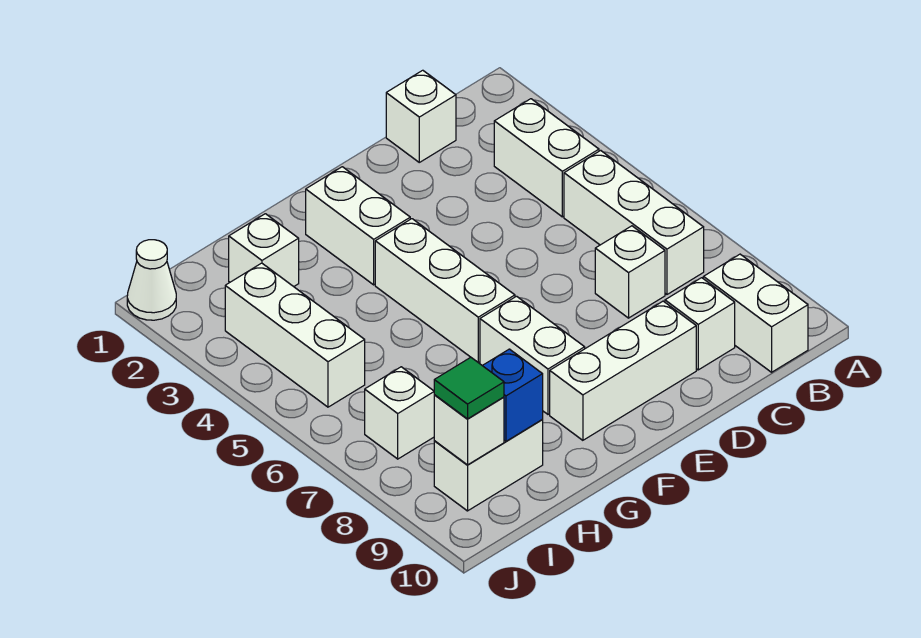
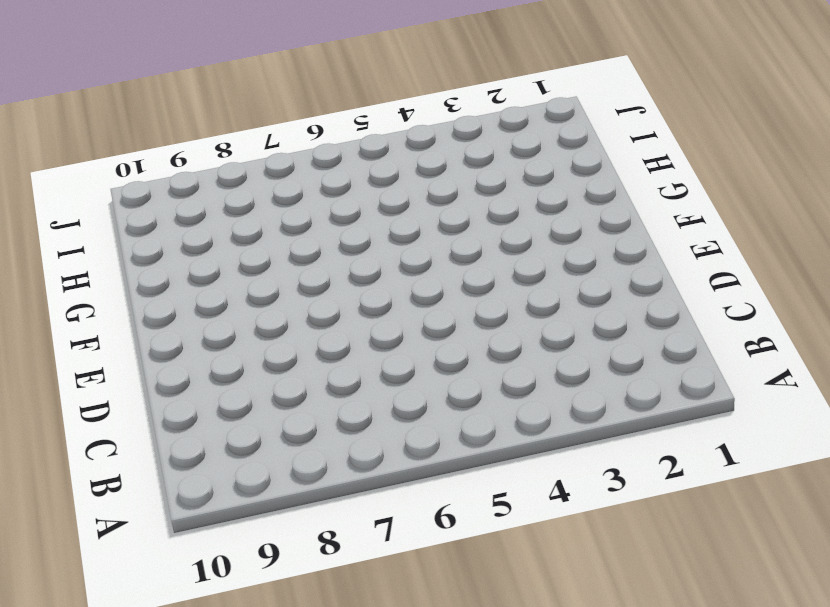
none -> white 1x2 brick [494,99,599,217]
none -> white 1x3 brick [564,150,704,294]
none -> white 1x2 brick [703,254,808,372]

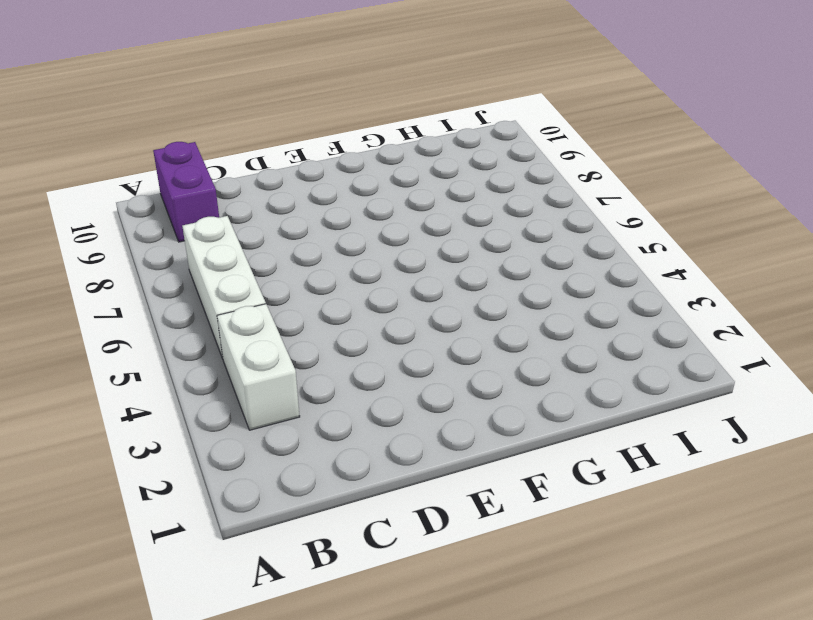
purple 1x2 brick [153,142,219,242] -> white 1x2 brick [703,254,808,372]
none -> white 1x1 brick [386,70,456,162]
none -> white 1x1 brick [595,226,665,318]
none -> white 1x1 brick [665,278,735,370]

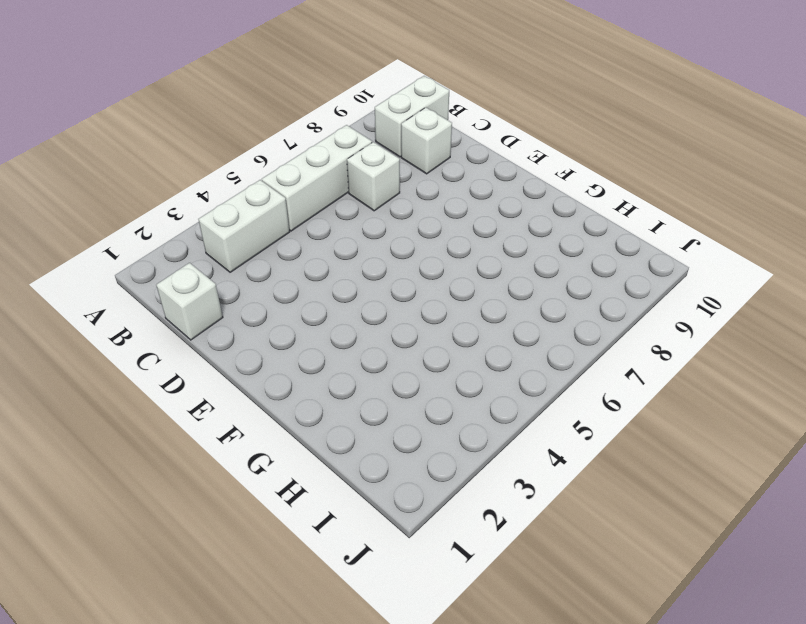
none -> white 1x3 brick [550,301,696,440]
none -> white 1x2 brick [306,167,410,285]
none -> white 1x3 brick [375,219,515,363]

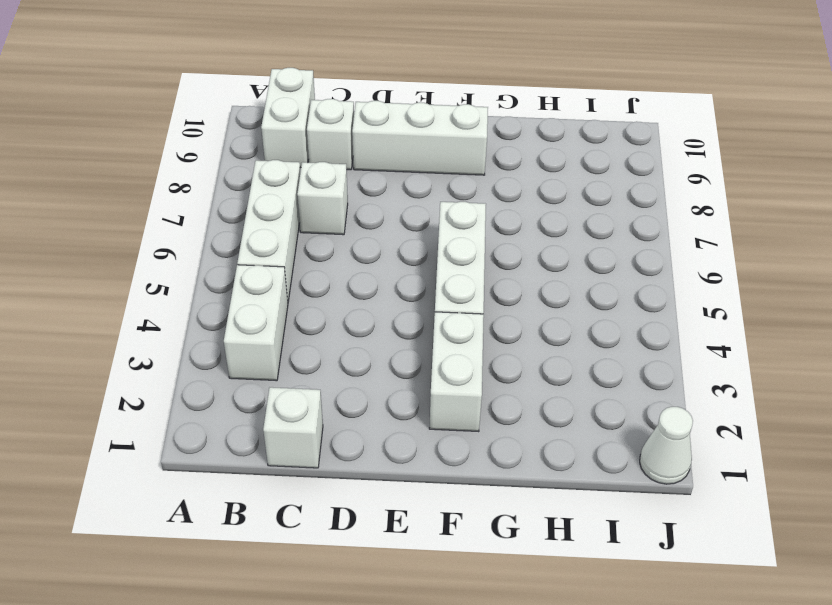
none -> white 1x2 brick [480,296,585,414]
none -> white 1x1 brick [229,214,299,287]
none -> white 1x2 brick [434,420,543,511]

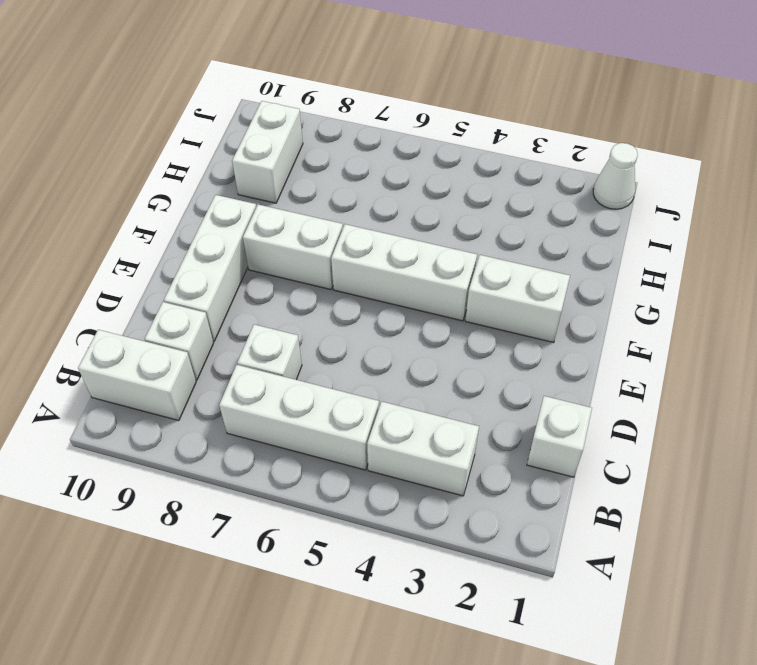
none -> white 1x1 brick [229,214,299,287]
none -> white 1x3 brick [225,263,365,407]
none -> white 1x1 brick [365,367,434,459]

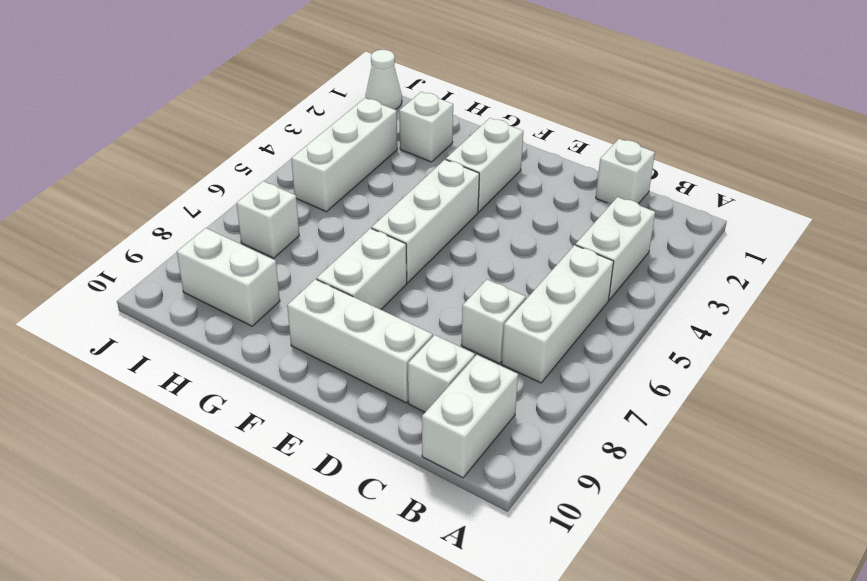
none -> blue 1x1 brick [483,349,543,441]
none -> white 1x1 brick [434,395,504,465]
none -> green 1x1 tile [434,357,504,419]

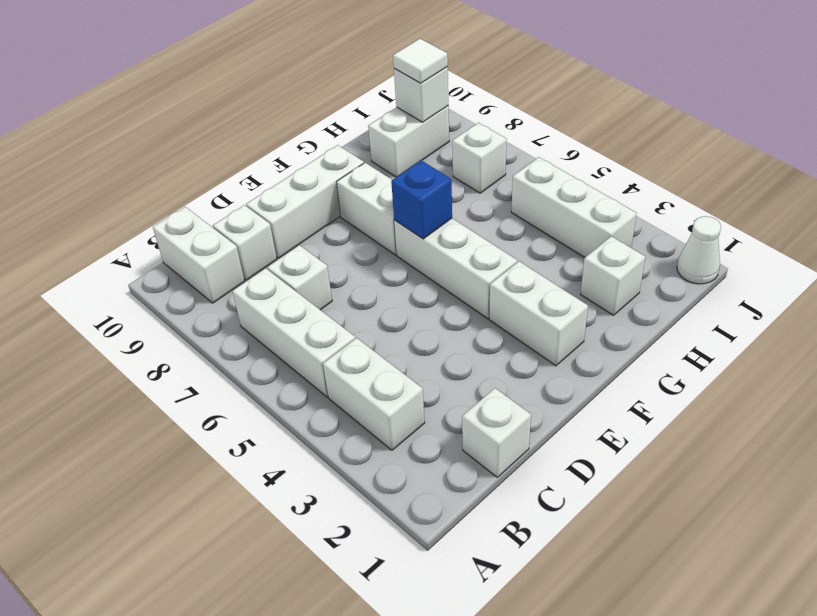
blue 1x1 brick [391,160,452,239] -> blue 1x1 brick moved to [483,349,543,441]
white 1x1 tile [393,39,448,83] -> green 1x1 tile [434,357,504,419]

